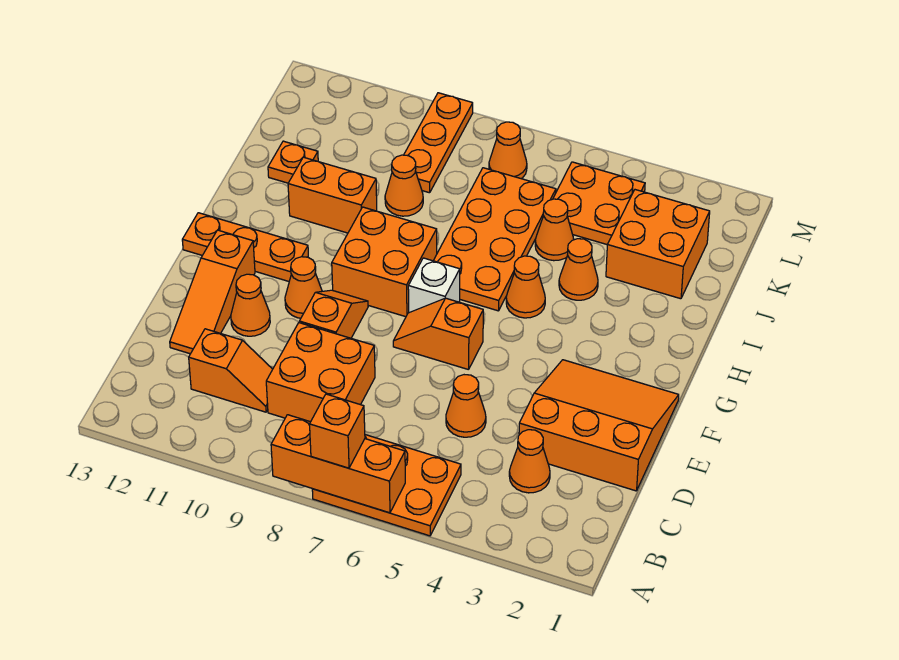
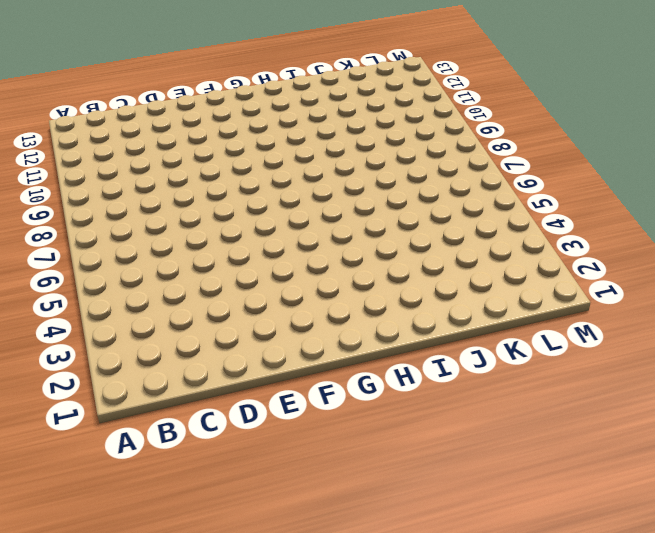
none -> orange 2x3 plate [312,435,461,536]
none -> orange 1x1 cone [509,430,550,493]
none -> orange 2x2 brick [266,323,375,422]

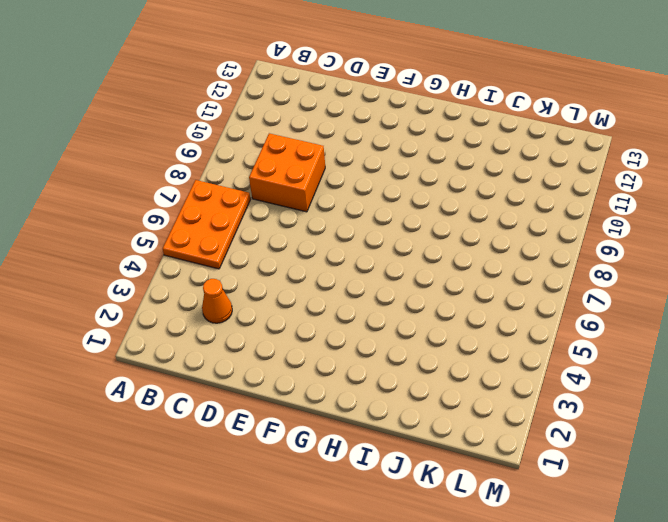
none -> orange 1x2 slope [189,329,273,412]
none -> orange 3x3 slope [519,360,679,491]
none -> orange 1x1 cone [446,375,486,437]

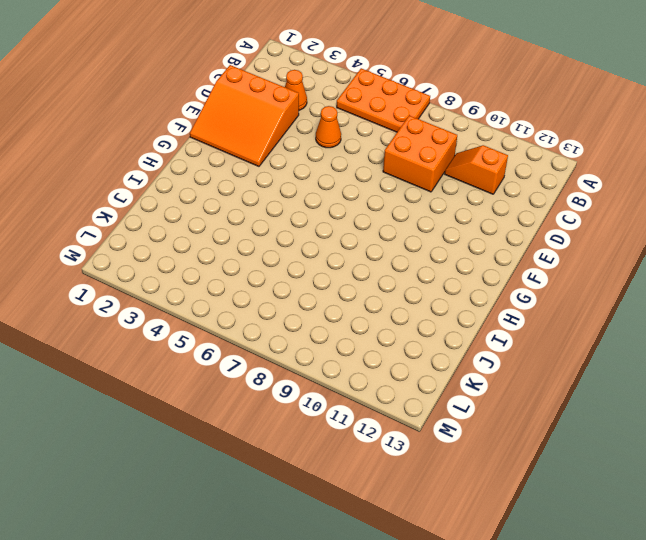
none -> orange 1x3 slope [170,230,255,354]
none -> orange 1x2 slope [299,290,368,338]
none -> orange 1x1 cone [231,274,270,336]

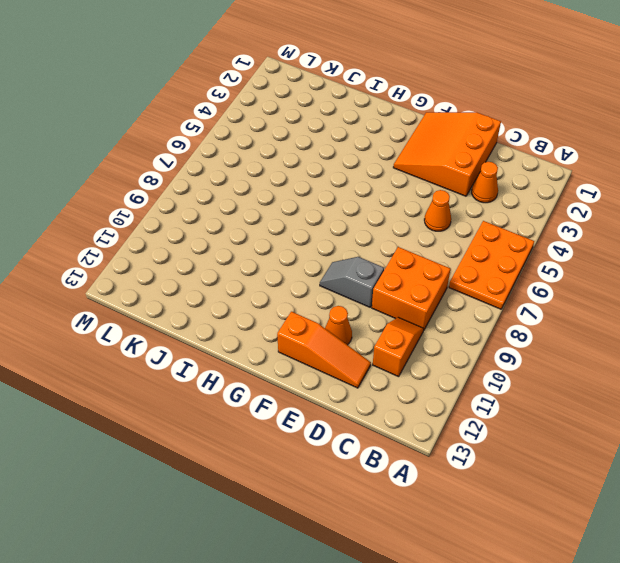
grey 1x2 slope [320,257,384,307] -> orange 1x2 slope [299,290,368,338]
none -> orange 1x2 slope [393,298,483,370]
none -> orange 1x1 cone [285,257,322,318]
none -> white 1x1 brick [408,258,460,313]

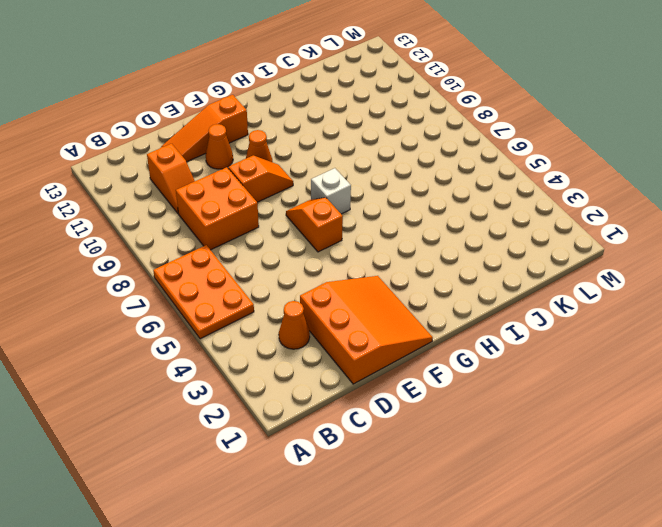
none -> orange 1x1 cone [446,375,486,437]
none -> orange 2x2 brick [332,207,437,317]
none -> orange 1x3 plate [182,213,308,281]

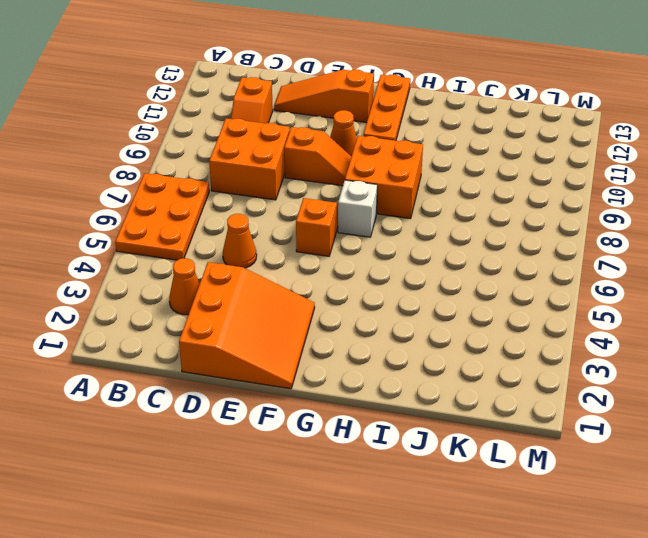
none -> orange 1x1 cone [231,274,270,336]
none -> orange 1x1 cone [506,256,545,318]
none -> orange 2x4 plate [433,168,556,311]

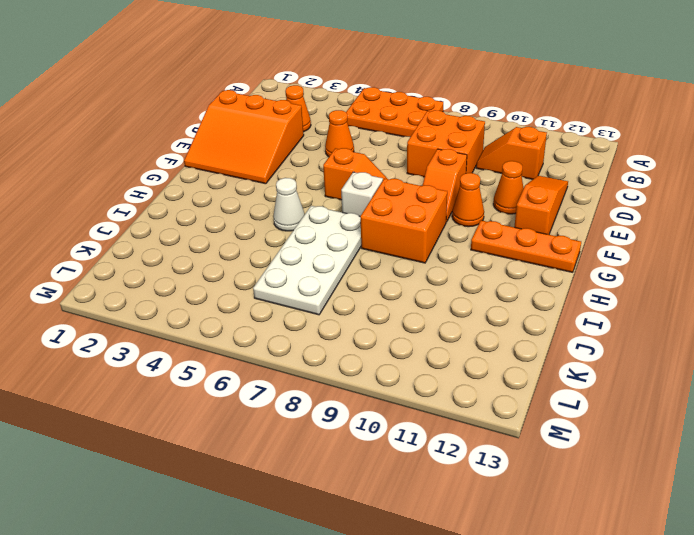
white 1x1 cone [273,178,305,231] -> orange 1x1 cone [506,256,545,318]
white 2x4 plate [253,206,361,315] -> orange 2x4 plate [433,168,556,311]
none -> orange 1x1 cone [559,239,598,300]
none -> orange 1x2 brick [288,157,377,233]
none -> orange 2x2 brick [606,190,710,299]

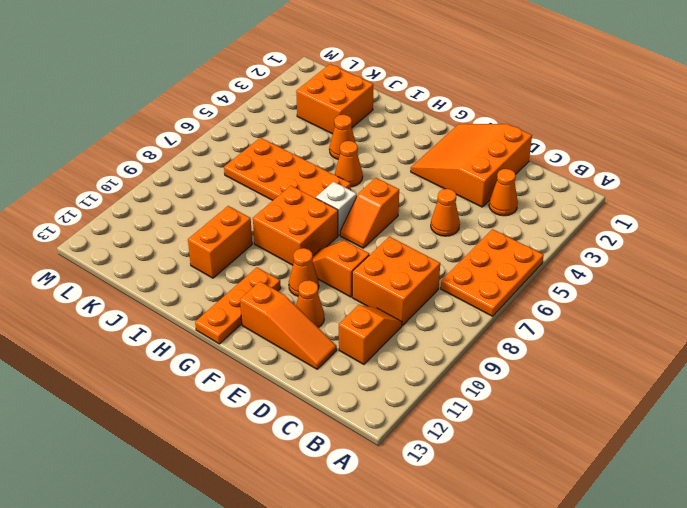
none -> orange 1x1 cone [535,199,574,261]
none -> orange 1x1 cone [385,155,423,216]
none -> orange 1x1 plate [268,141,318,183]

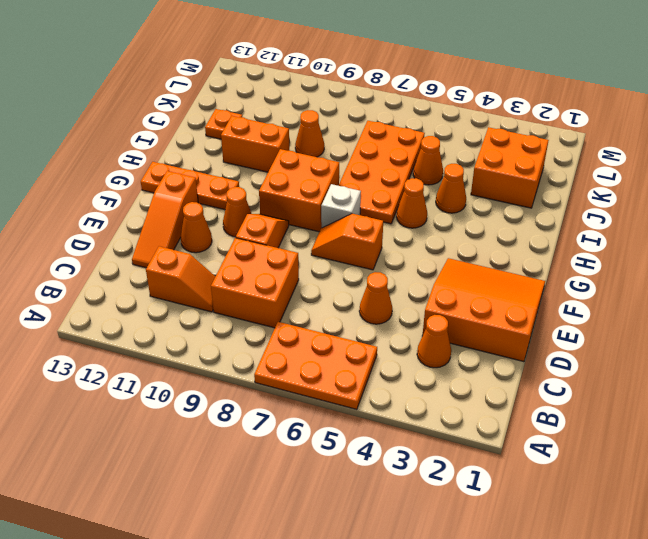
none -> orange 2x2 plate [553,162,645,244]
none -> orange 1x3 plate [404,93,473,193]
none -> orange 1x1 cone [489,122,527,179]

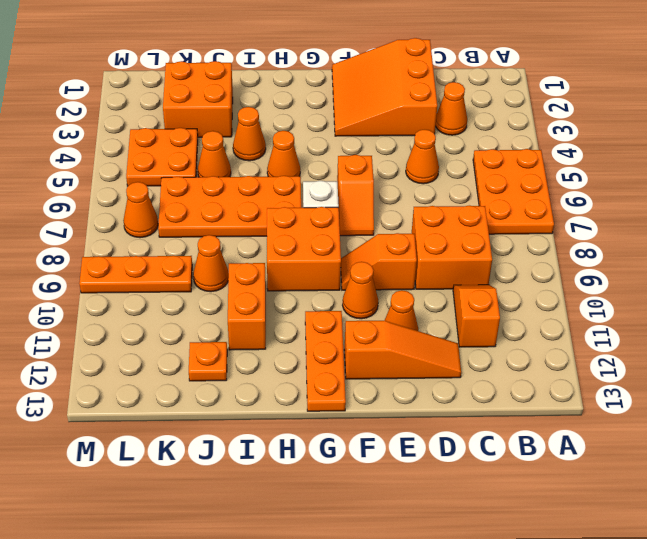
none -> orange 1x3 brick [271,415,405,513]
none -> orange 1x1 brick [310,394,365,468]

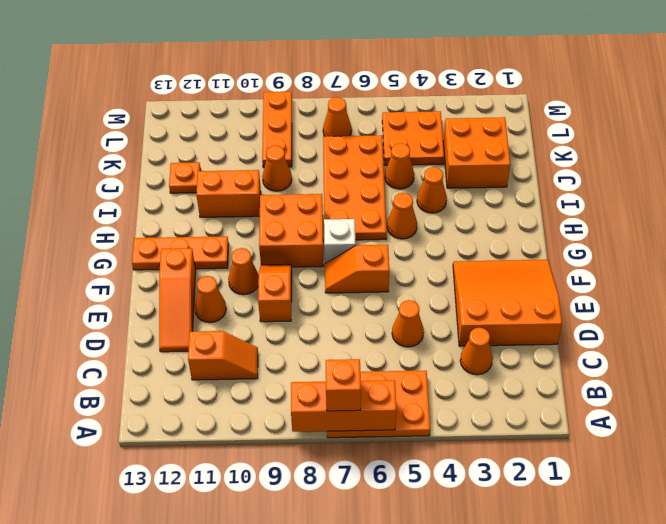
none -> orange 2x2 brick [266,323,375,422]

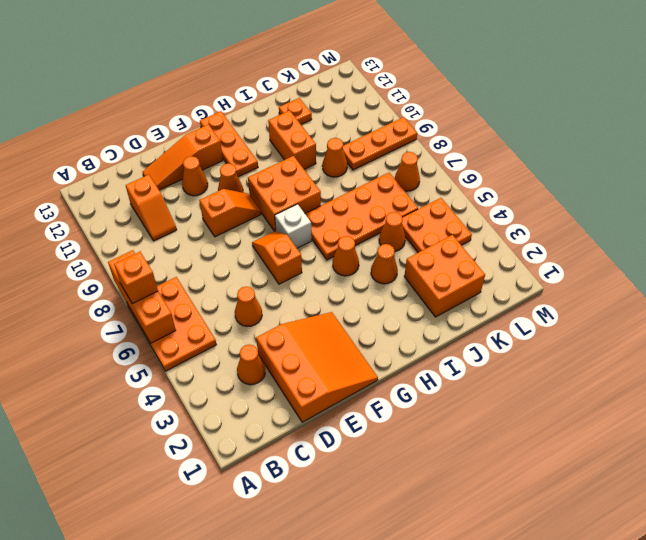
none -> orange 2x2 brick [266,323,375,422]

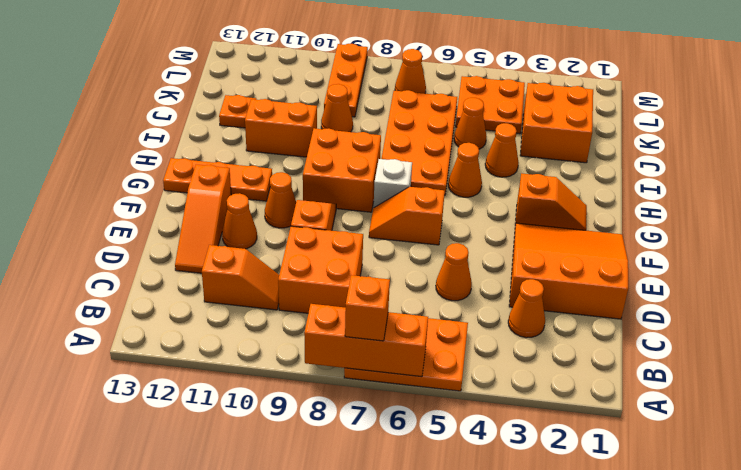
orange 1x2 slope [515,173,587,230] -> none

